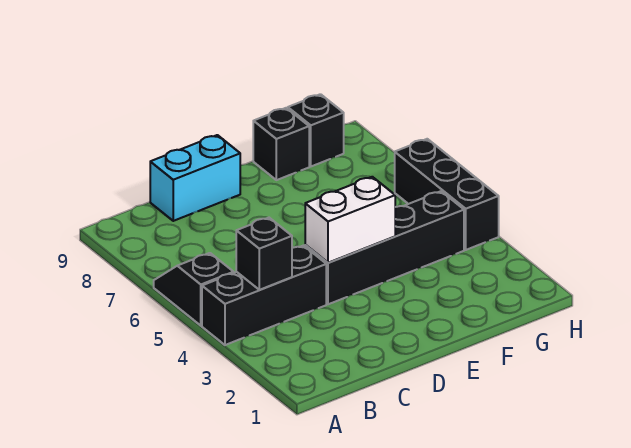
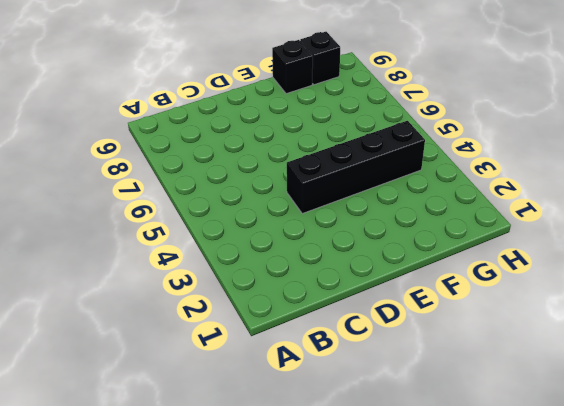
none -> black 1x3 brick [202,246,326,345]
none -> black 1x2 slope [154,253,234,326]

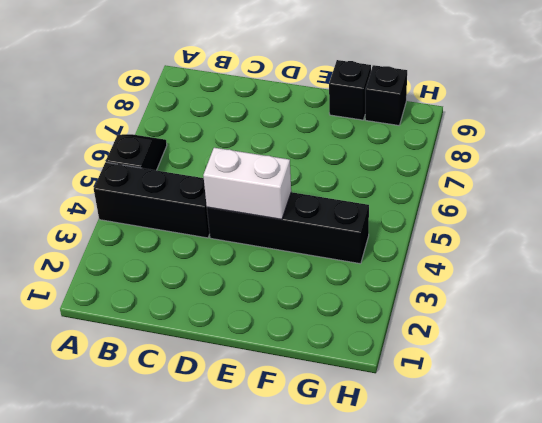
none -> cyan 1x2 brick [150,135,240,221]
none -> black 1x3 brick [395,139,499,250]

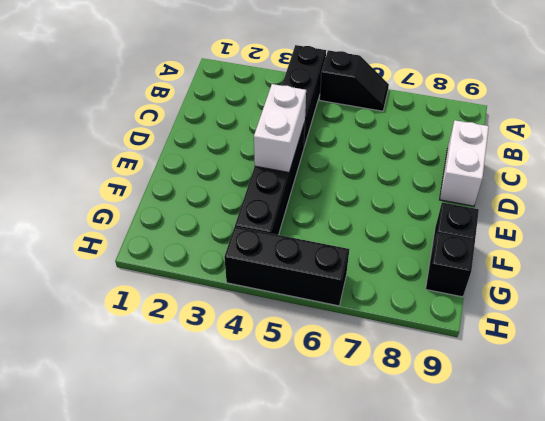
white 1x2 brick [440,120,489,206] -> cyan 1x2 brick [150,135,240,221]
none -> black 1x1 brick [236,218,292,290]

